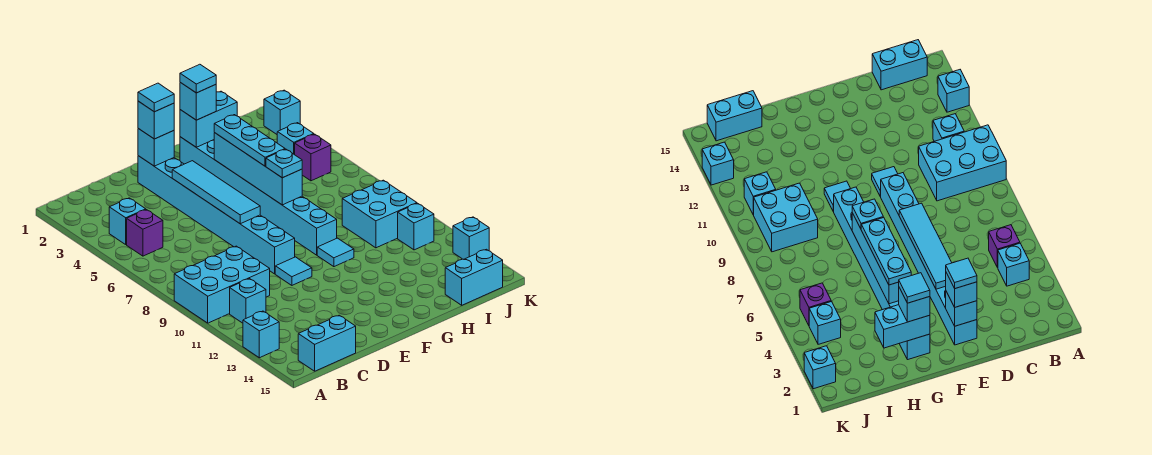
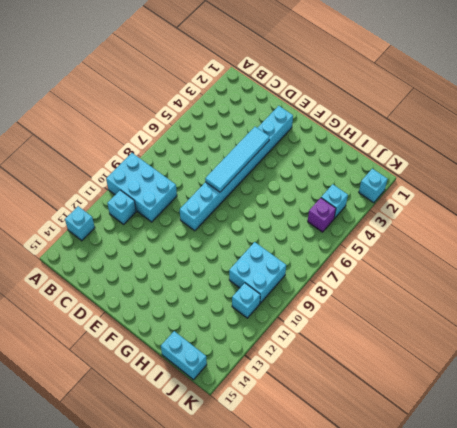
none -> cyan 1x1 brick [109,198,146,244]
none -> purple 1x1 brick [127,210,163,256]
none -> cyan 1x2 brick [298,315,356,371]

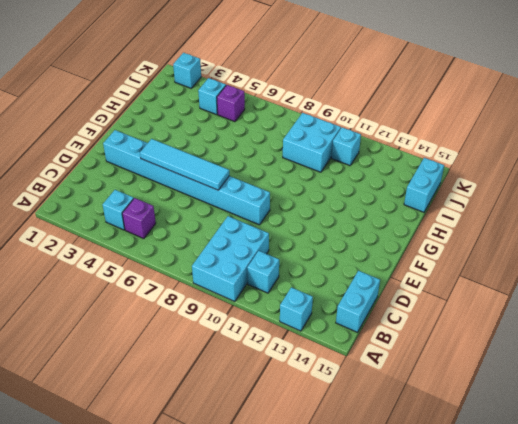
none -> cyan 1x1 tile [275,257,312,285]
none -> cyan 1x8 brick [180,137,337,255]
none -> cyan 1x1 tile [317,238,354,267]

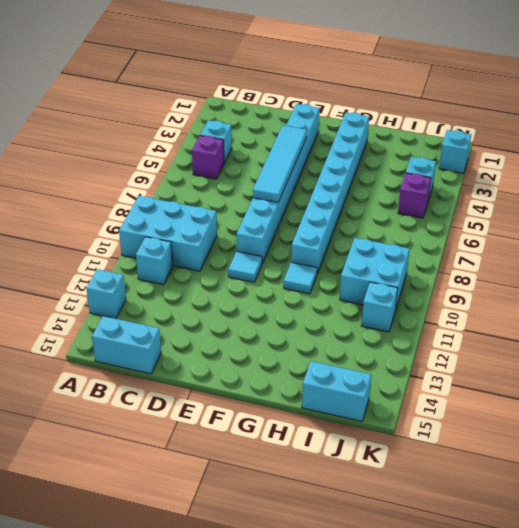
none -> cyan 1x1 brick [453,217,489,259]
none -> cyan 1x1 brick [138,129,174,166]
none -> cyan 1x2 brick [180,91,237,147]

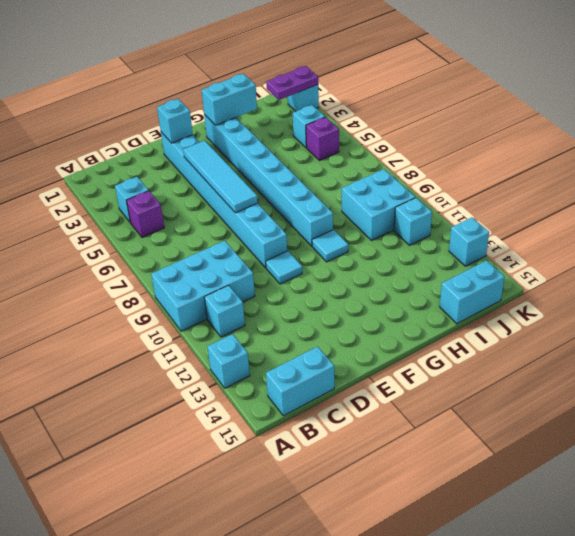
purple 1x2 plate [266,66,318,100] -> none
none -> cyan 1x4 brick [214,133,302,205]
none -> cyan 1x1 brick [138,101,174,139]
none -> cyan 1x1 brick [180,82,216,120]

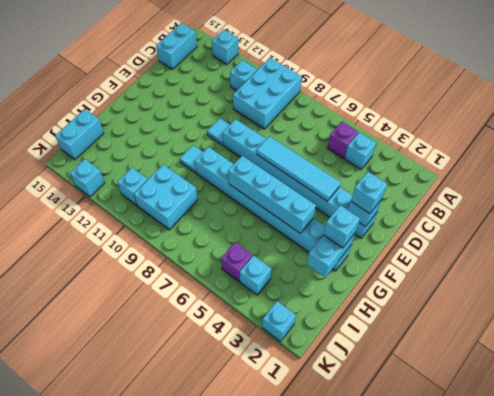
none -> cyan 1x3 plate [214,115,285,166]
none -> cyan 1x1 plate [266,149,302,178]
none -> cyan 1x1 tile [138,83,174,112]

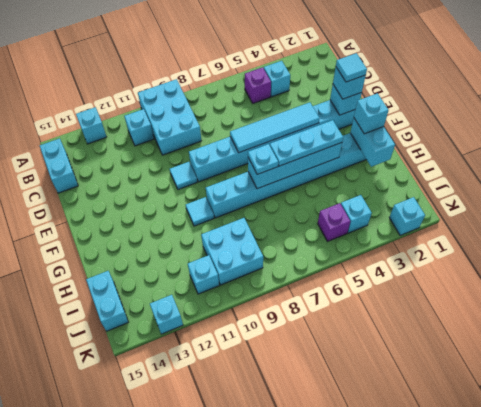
none -> cyan 1x1 tile [180,64,216,93]

